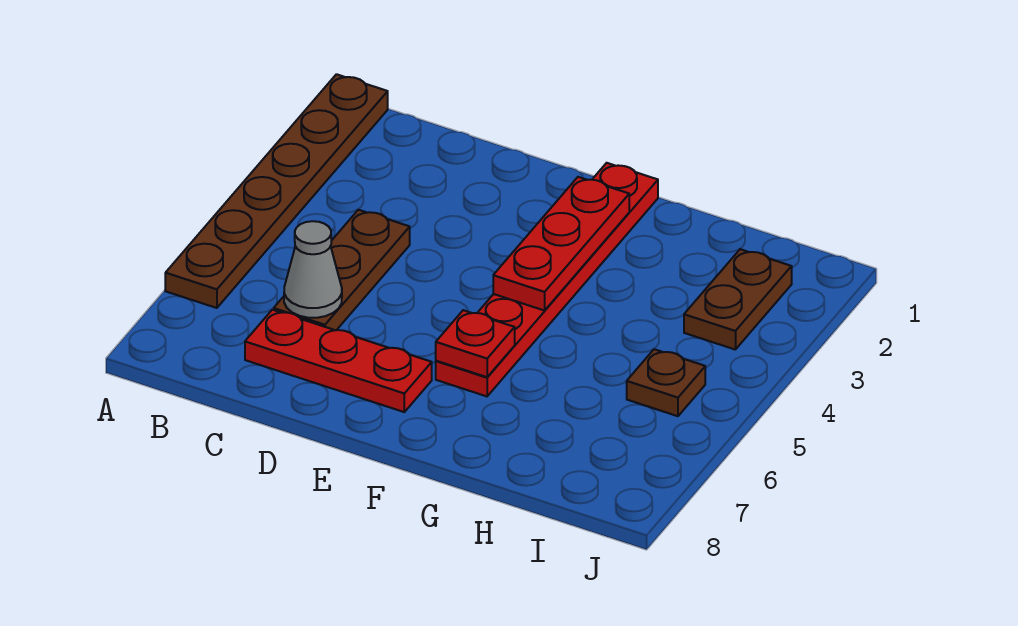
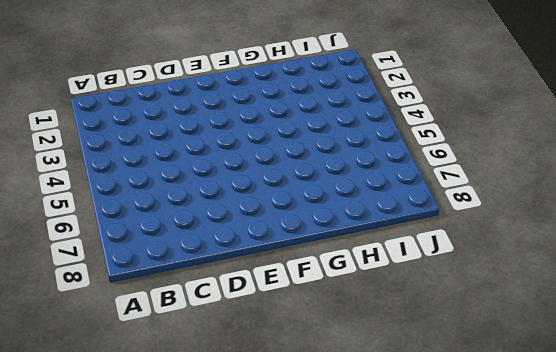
none -> brown 1x6 plate [165,74,388,308]
none -> brown 1x3 plate [274,210,410,330]

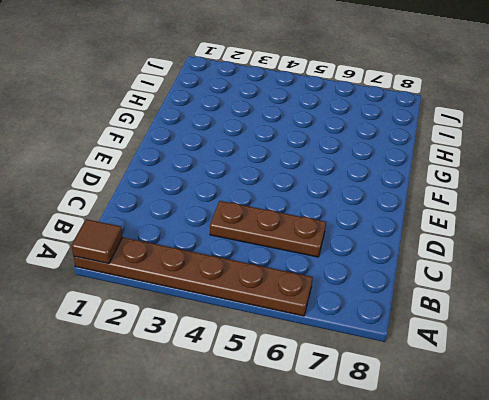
brown 1x1 tile [72,219,122,264] -> none
none -> red 1x3 plate [245,310,432,412]
none -> red 1x6 plate [436,163,658,396]

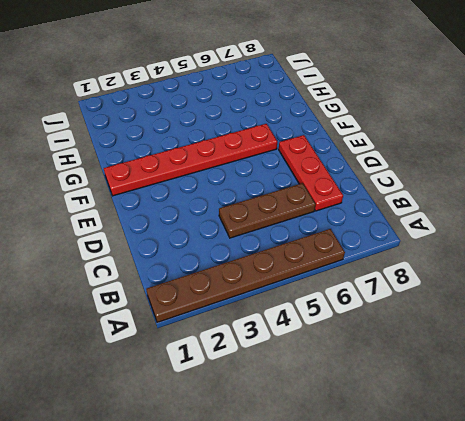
none -> brown 1x2 plate [684,249,792,350]
none -> brown 1x1 plate [627,349,705,416]

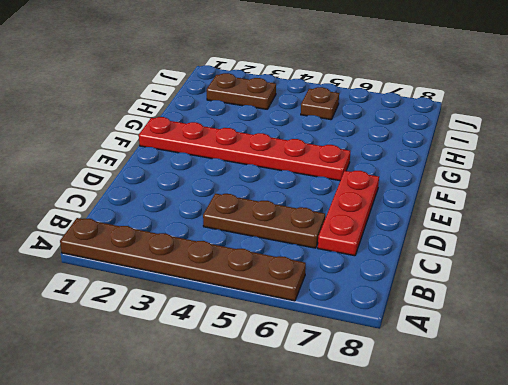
none -> grey 1x1 cone [284,221,342,318]
none -> red 1x3 plate [493,177,629,311]

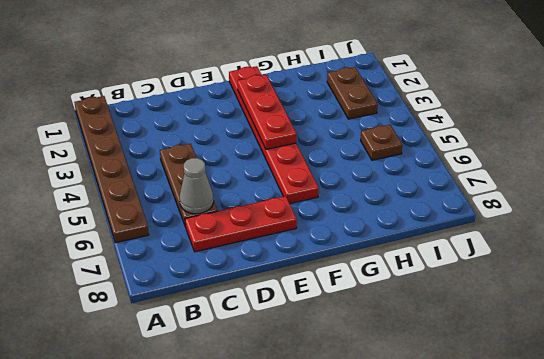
none -> red 1x1 plate [436,310,515,377]

